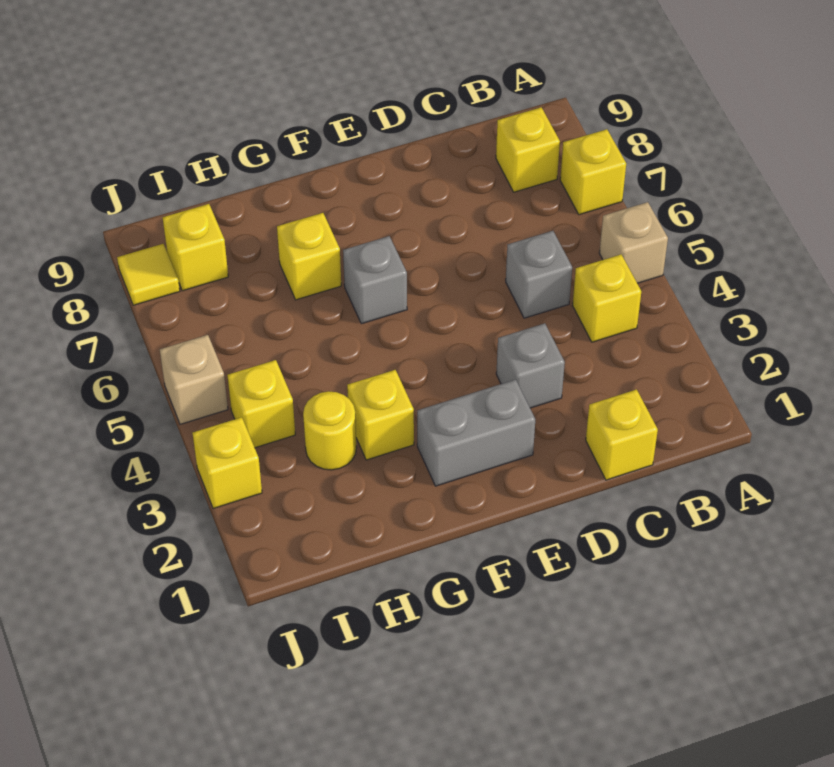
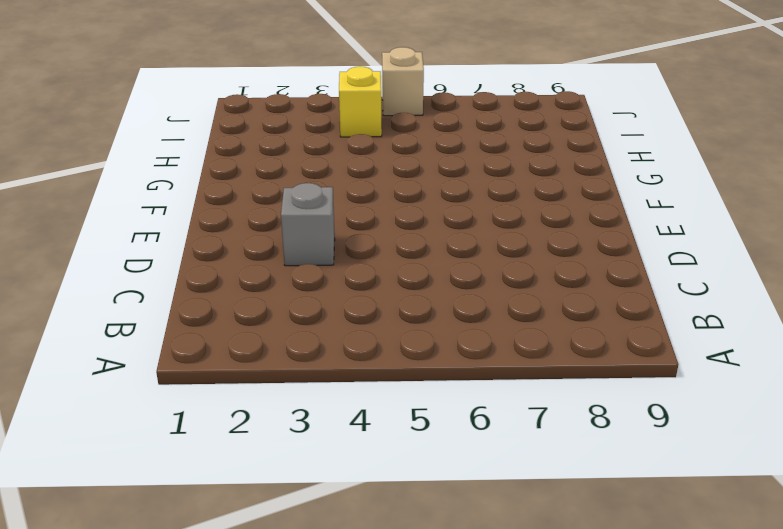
none -> tan 1x1 brick [599,202,668,283]
none -> yellow 1x1 brick [560,129,626,215]
none -> yellow 1x1 brick [573,255,641,342]

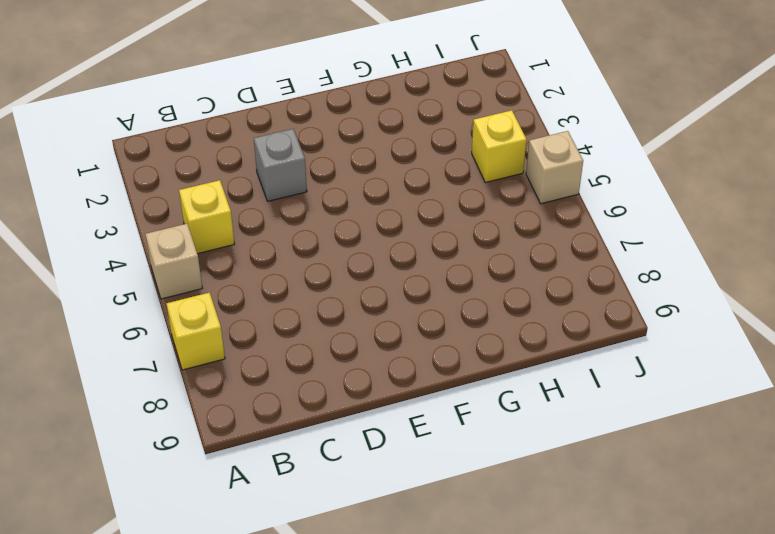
none -> yellow 1x1 brick [496,107,560,192]
none -> yellow 1x1 brick [586,389,658,480]
none -> grey 1x1 brick [506,231,572,318]

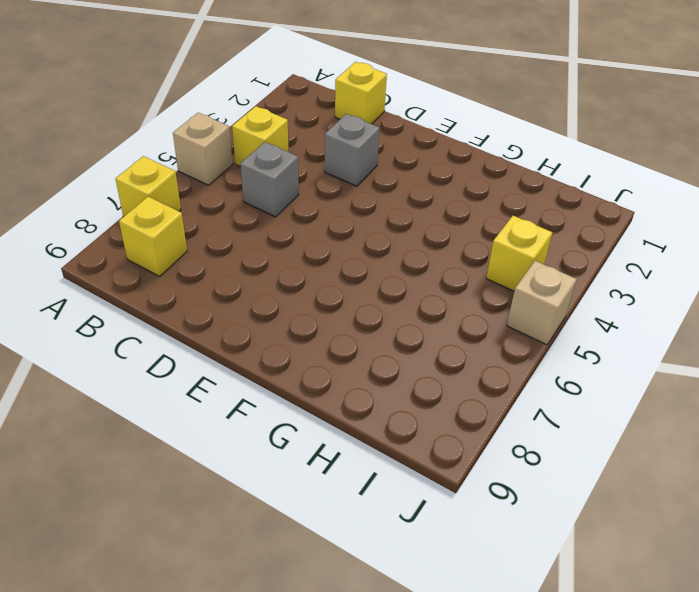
none -> grey 1x2 brick [417,380,535,486]
none -> grey 1x1 brick [343,236,407,324]
none -> yellow 1x1 brick [347,370,414,460]

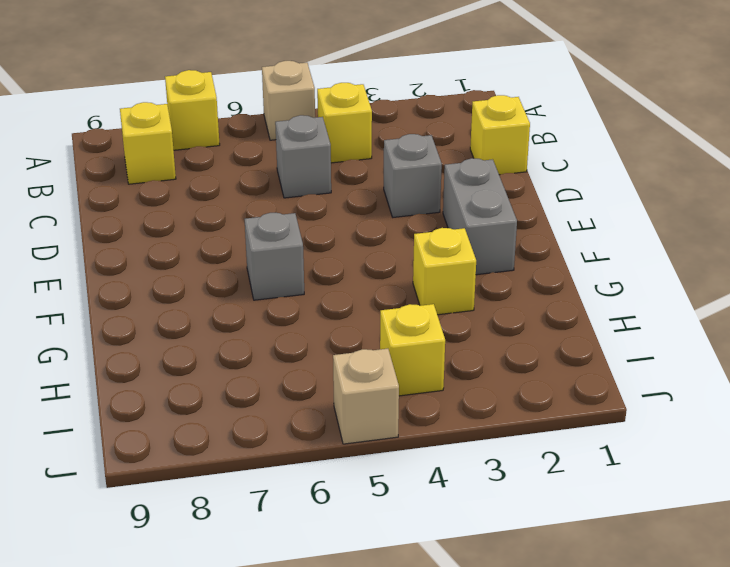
none -> yellow 1x1 brick [277,213,341,300]
none -> yellow 1x1 round brick [303,391,357,470]
none -> yellow 1x1 brick [163,204,228,291]

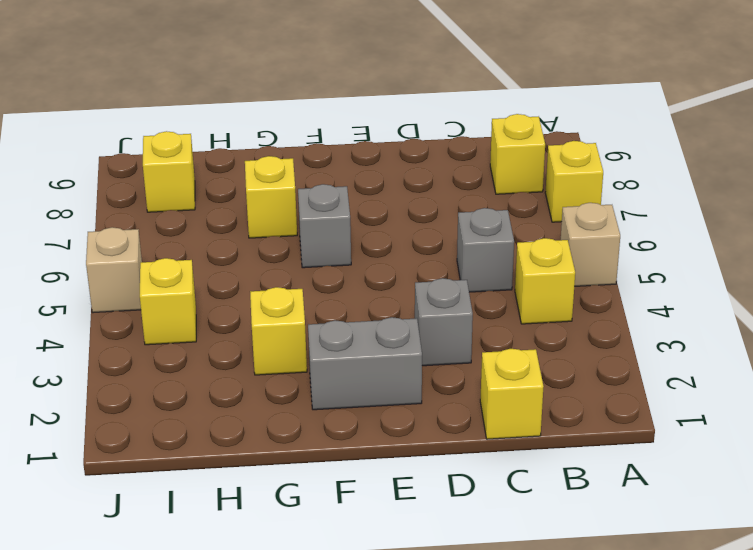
none -> yellow 1x1 round brick [303,391,357,470]
none -> yellow 1x1 brick [193,417,262,509]
none -> yellow 1x1 tile [117,244,180,305]

